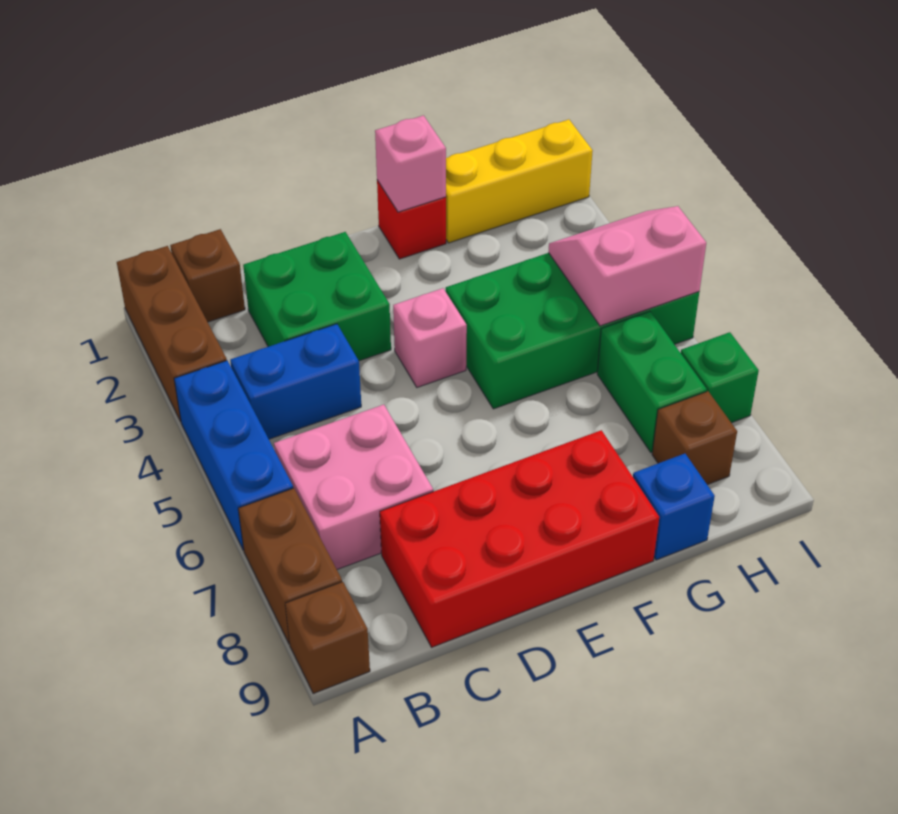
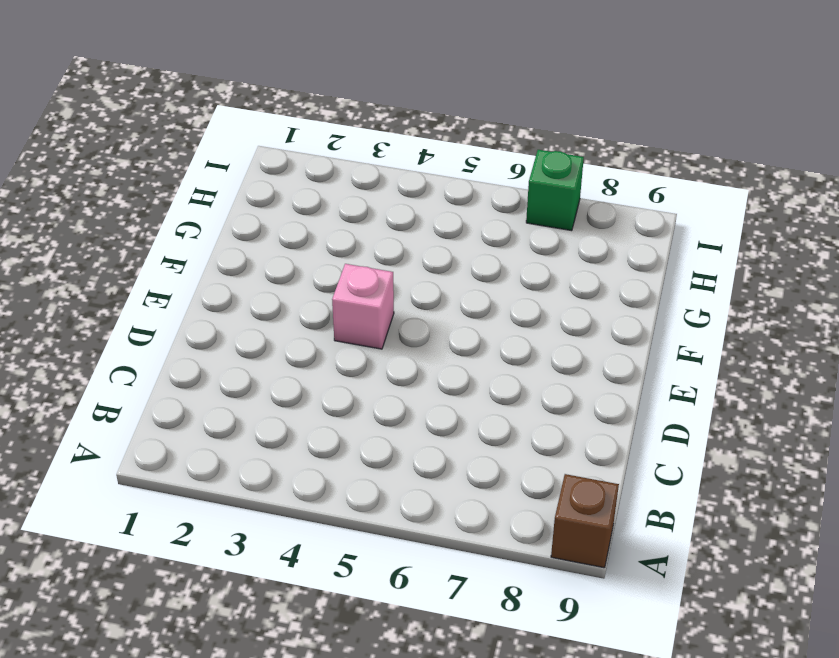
none -> brown 1x3 brick [117,246,227,421]
none -> blue 1x3 brick [174,361,293,550]
none -> brown 1x2 brick [238,488,342,644]

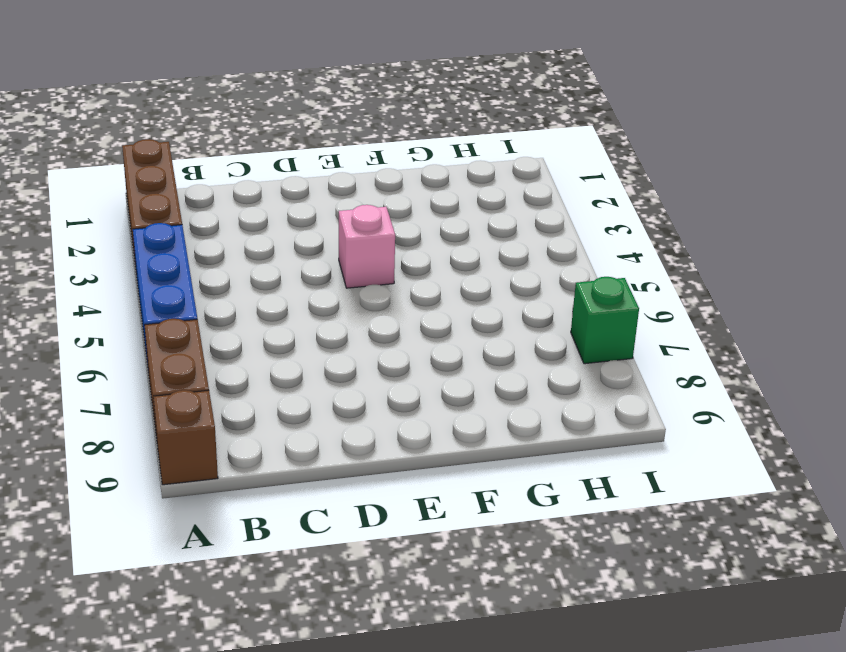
none -> brown 1x1 brick [170,229,245,322]
none -> blue 1x2 brick [230,324,361,439]
none -> pink 2x2 brick [274,405,433,569]

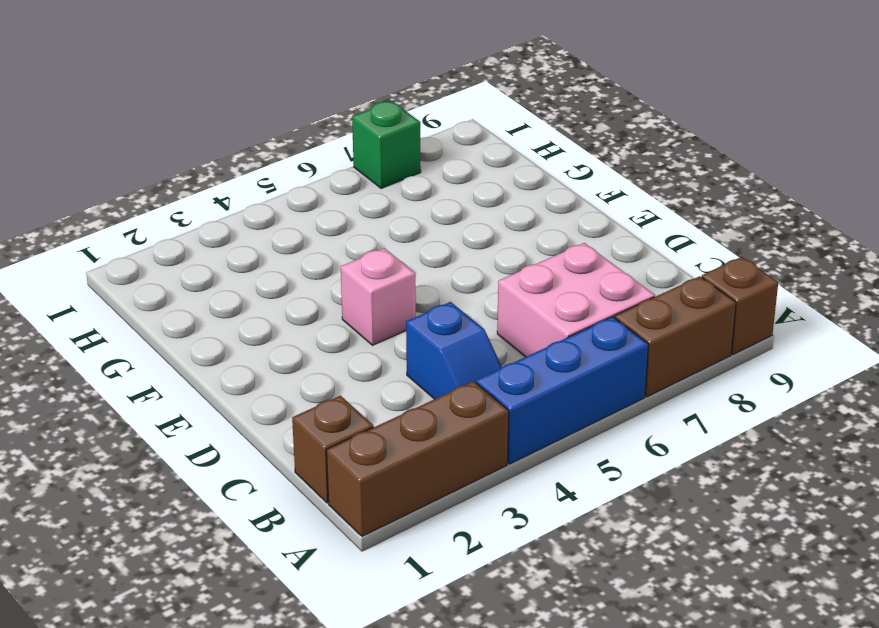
blue 1x2 slope [406,302,502,399] -> blue 1x2 brick [230,324,361,439]
none -> green 2x2 brick [243,232,391,361]
none -> red 2x4 brick [380,430,659,647]
none -> red 1x1 brick [377,180,446,259]

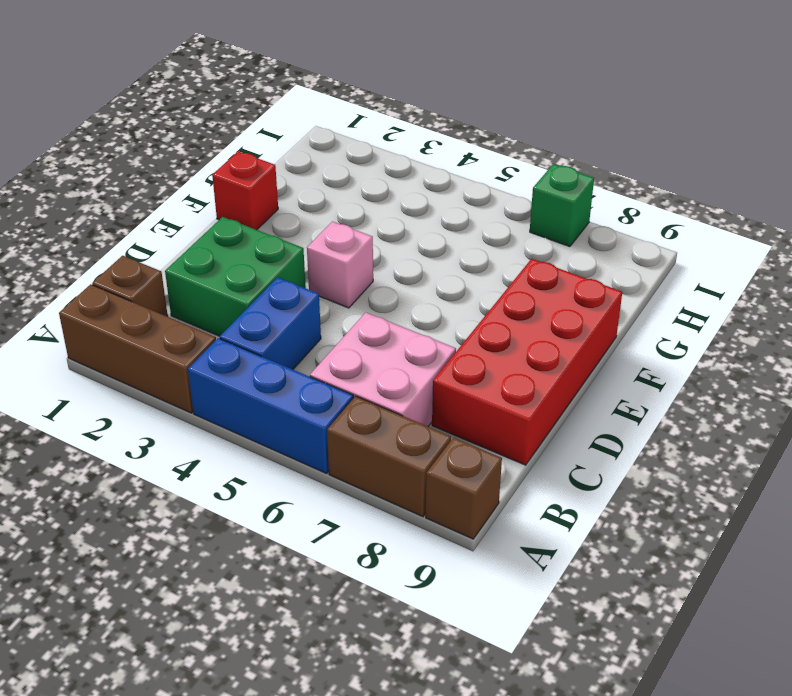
none -> green 2x4 brick [446,253,699,409]
none -> yellow 1x3 brick [446,119,593,243]
none -> blue 1x1 brick [633,454,715,560]

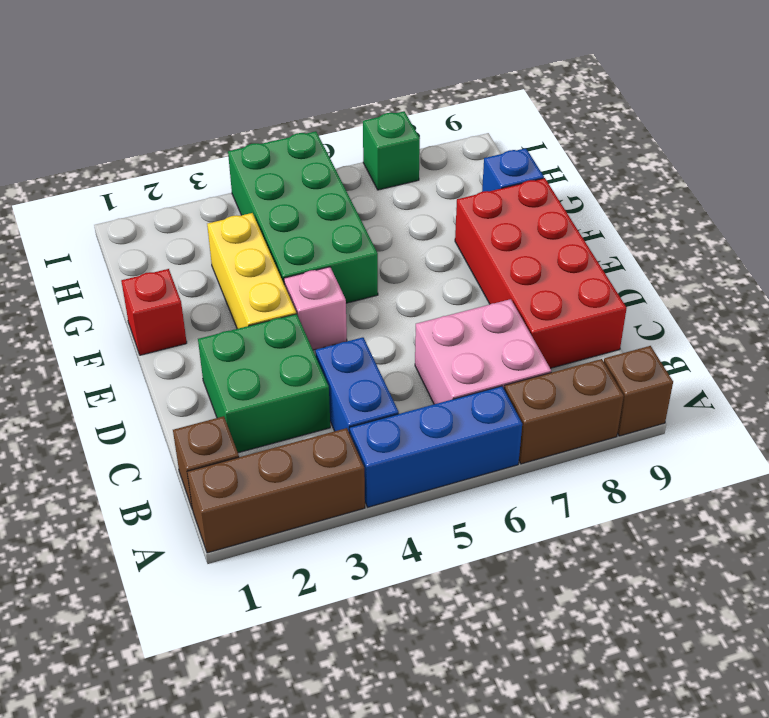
yellow 1x3 brick [207,213,296,329] -> yellow 1x3 brick moved to [446,119,593,243]
none -> green 1x2 brick [597,312,707,453]
none -> brown 1x1 brick [652,391,737,485]
none -> pink 1x1 brick [375,115,446,212]

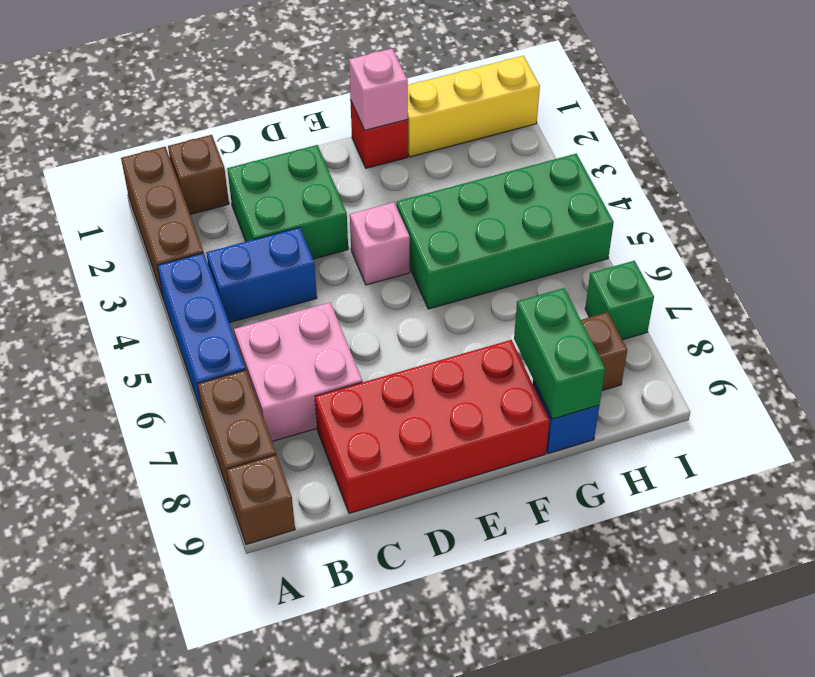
green 1x2 brick [514,288,605,419] -> green 1x2 brick moved to [597,312,707,453]
none -> pink 2x2 slope [549,206,706,326]

